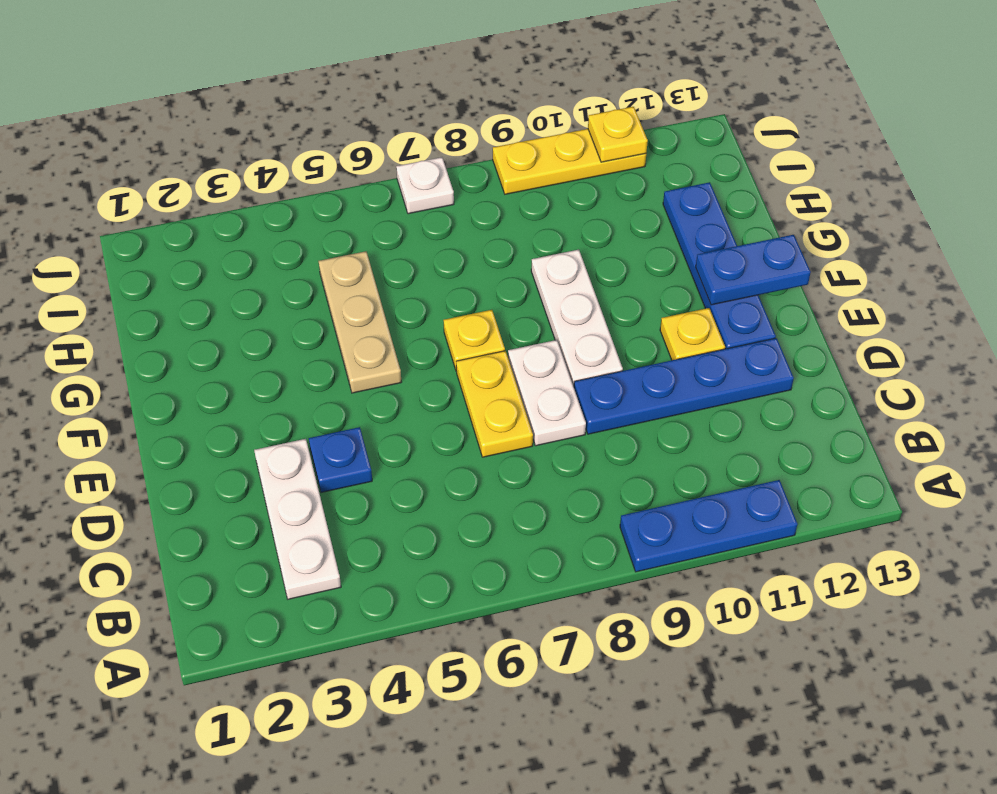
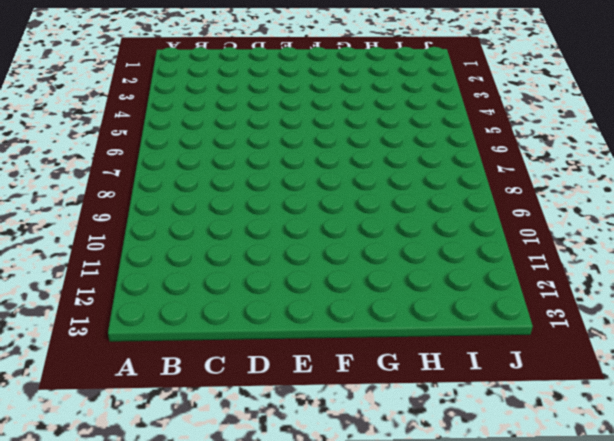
none -> blue 1x3 plate [620,480,798,572]
none -> white 1x3 plate [254,439,341,599]
none -> blue 1x1 plate [309,427,372,493]

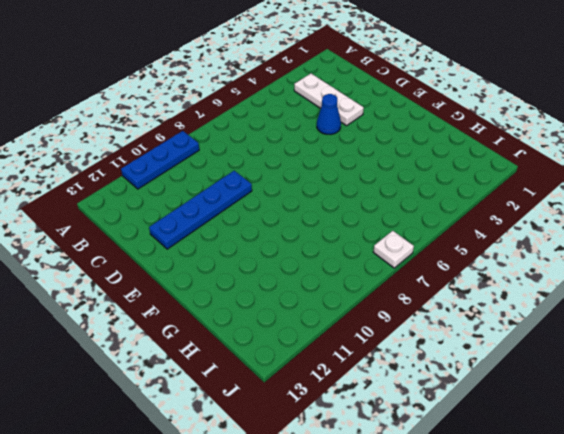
blue 1x1 cone [317,94,341,134] -> blue 1x1 plate [309,427,372,493]
none -> yellow 1x2 plate [456,351,533,457]
none -> white 1x2 plate [508,340,586,446]
none -> white 1x3 plate [531,250,623,387]

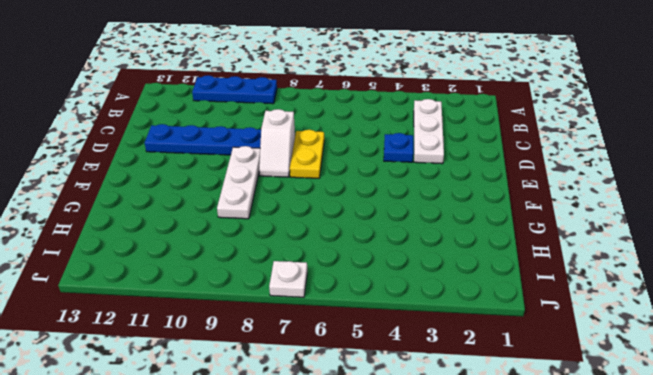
white 1x2 slope [259,109,295,177] -> white 1x2 plate [508,340,586,446]
none -> yellow 1x1 plate [660,308,725,360]
none -> blue 1x4 plate [663,182,776,349]
none -> tan 1x3 plate [319,251,401,393]

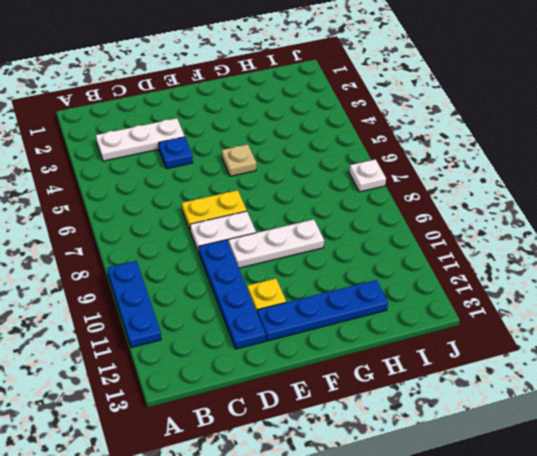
tan 1x1 plate [222,144,257,176] -> tan 1x3 plate [319,251,401,393]
none -> yellow 1x1 plate [444,310,505,370]
none -> yellow 1x3 plate [493,129,646,194]
none -> blue 1x2 plate [696,235,811,305]

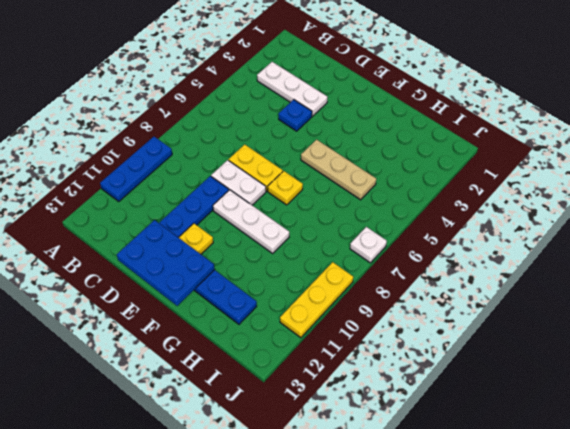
blue 2x3 plate [117,220,215,306] -> blue 1x2 plate [696,235,811,305]
none -> yellow 1x1 plate [588,107,648,162]

